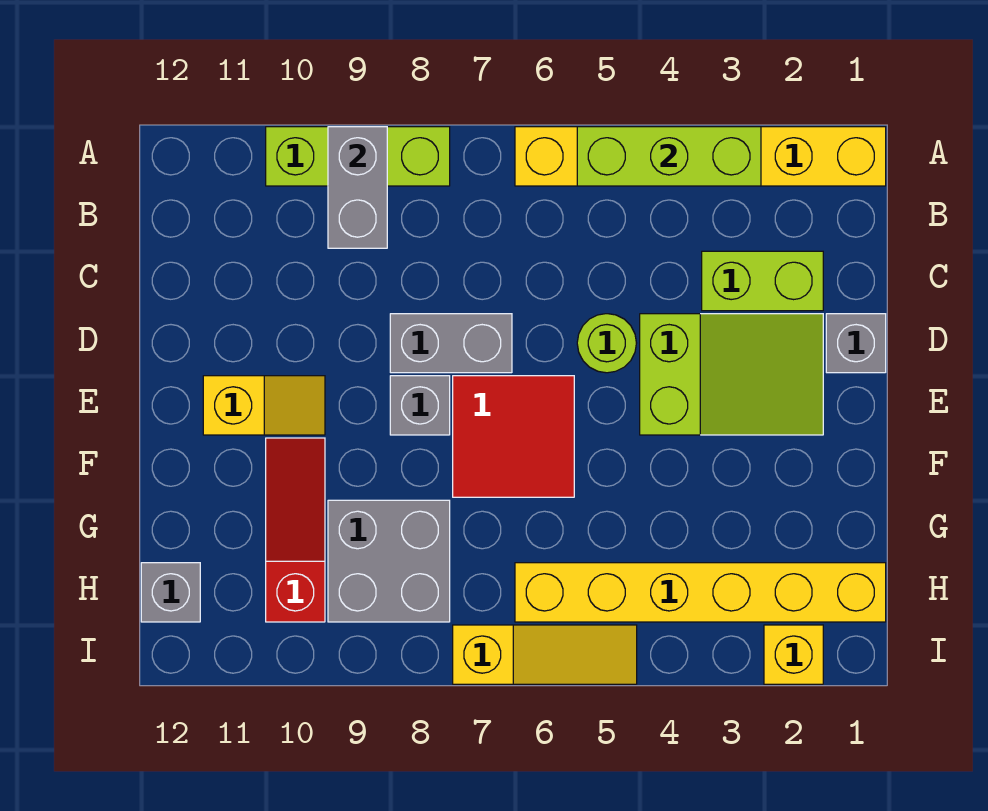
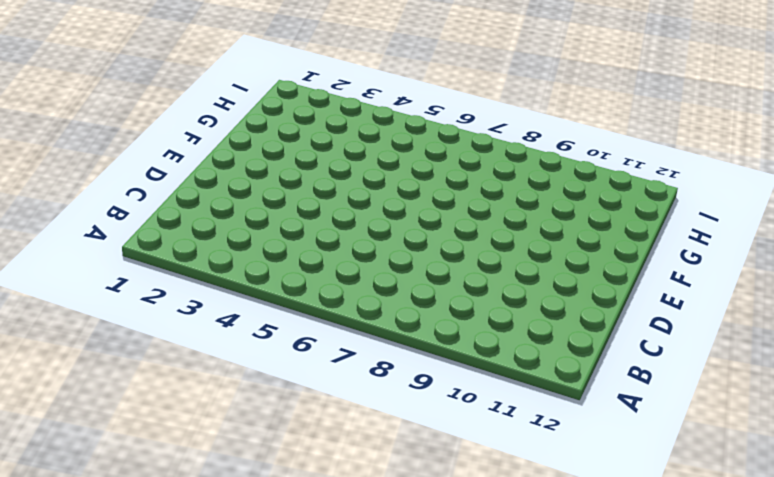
none -> yellow 1x6 brick [515,127,886,186]
none -> lime 1x3 brick [266,127,450,186]
none -> lime 1x2 brick [702,251,823,311]

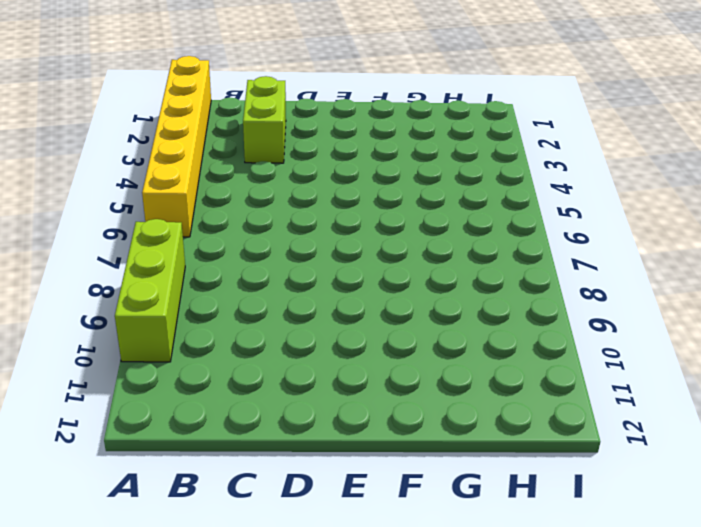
none -> grey 1x1 brick [826,314,886,373]
none -> lime 2x3 slope [640,314,823,435]
none -> lime 1x1 round brick [577,314,636,373]

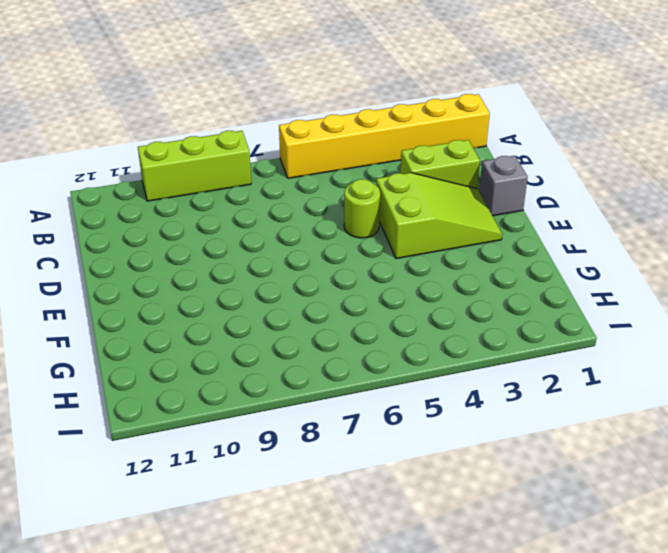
none -> grey 1x2 brick [390,314,512,373]
none -> red 2x2 tile [453,376,574,497]
none -> grey 1x1 brick [390,376,450,435]

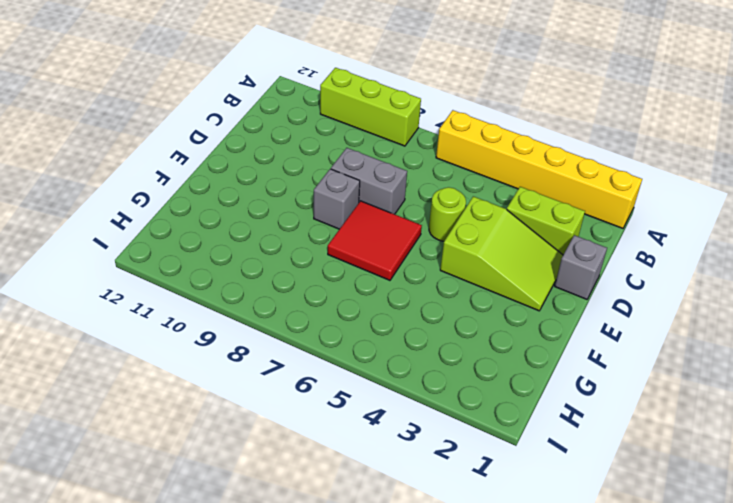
none -> yellow 1x2 slope [203,376,325,435]
none -> red 1x3 slope [266,438,325,622]
none -> grey 2x2 brick [328,500,450,622]

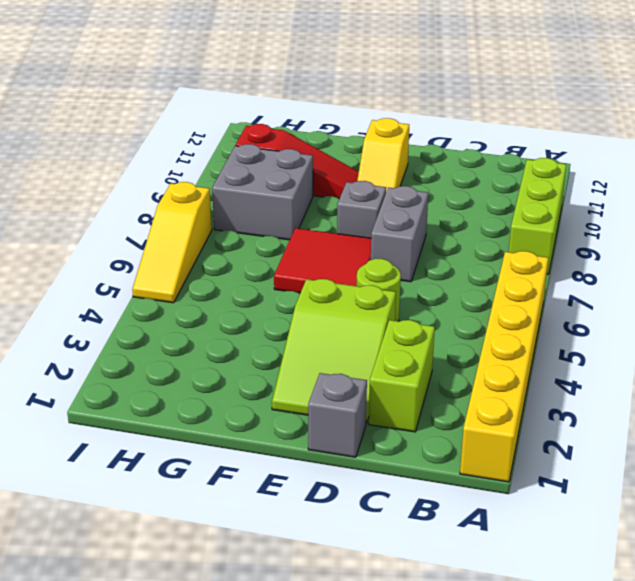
none -> yellow 1x6 brick [515,563,886,622]
none -> grey 1x1 brick [141,563,200,622]
none -> yellow 1x1 brick [764,625,823,684]

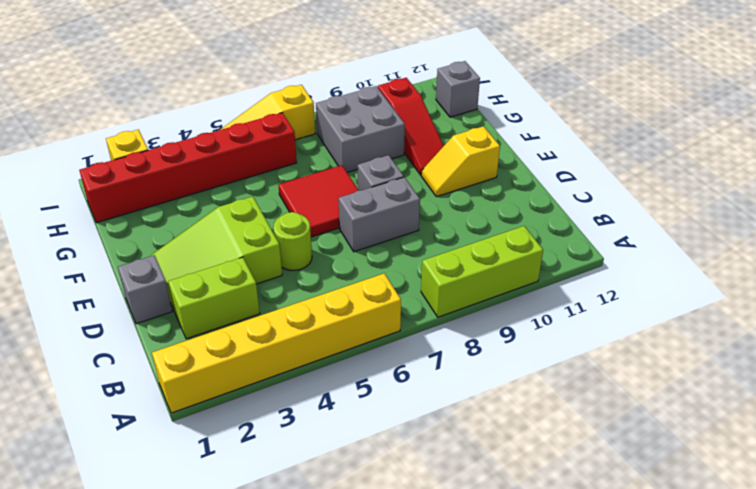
red 1x6 brick [79,113,297,223] -> yellow 1x6 brick [515,563,886,622]
none -> lime 1x3 brick [577,127,761,186]
none -> grey 1x2 brick [328,127,387,248]

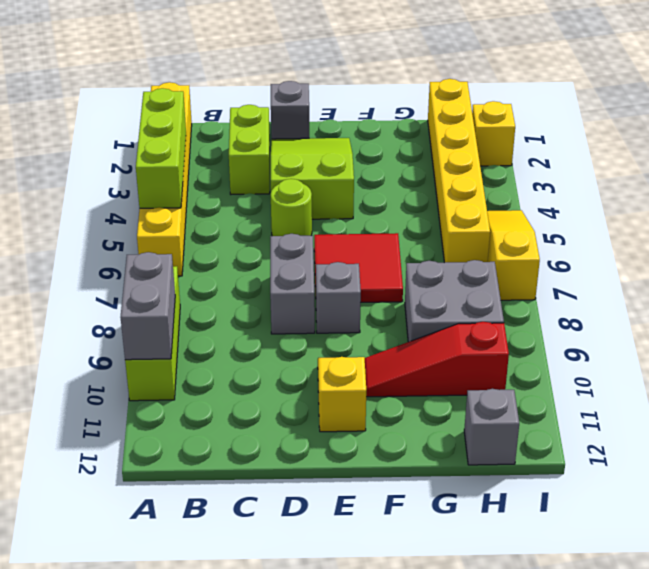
grey 1x2 brick [120,252,175,360] -> grey 1x2 brick turned to [328,127,387,248]

